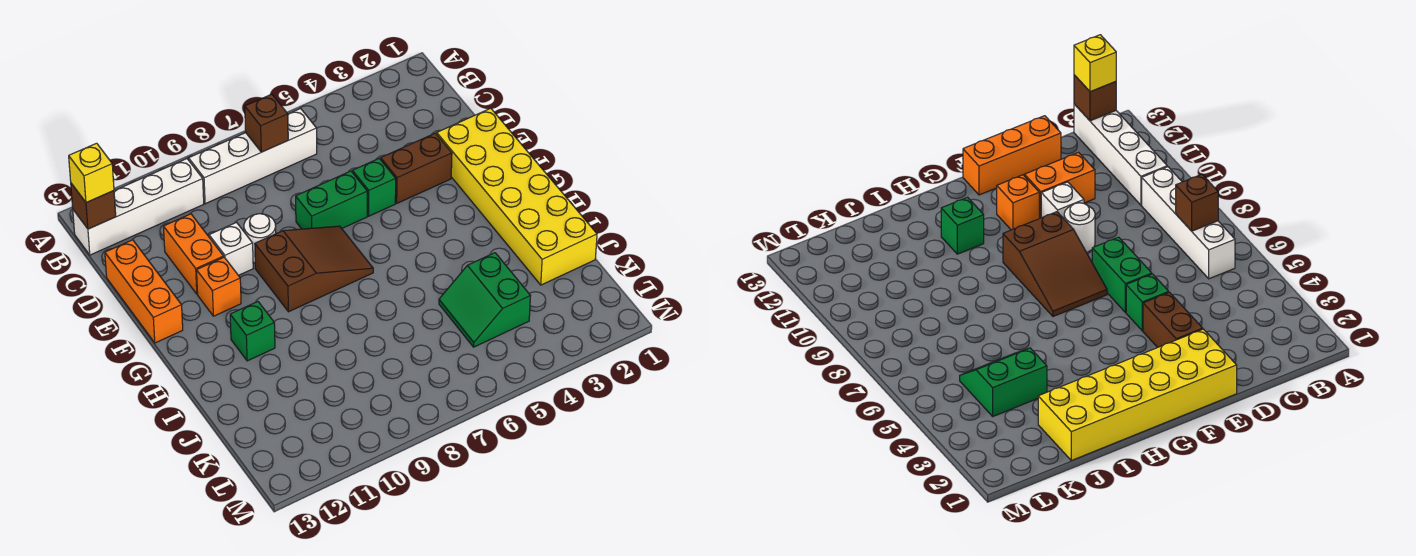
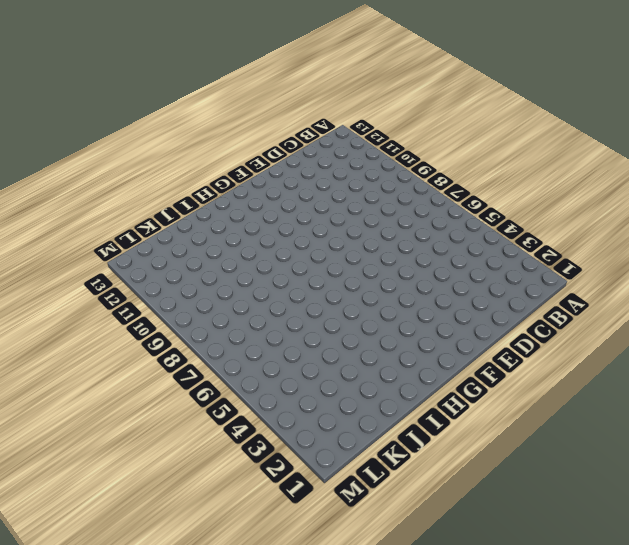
none -> white 1x4 brick [189,109,317,204]
none -> white 1x4 brick [73,159,204,255]
none -> orange 1x2 brick [163,214,224,294]

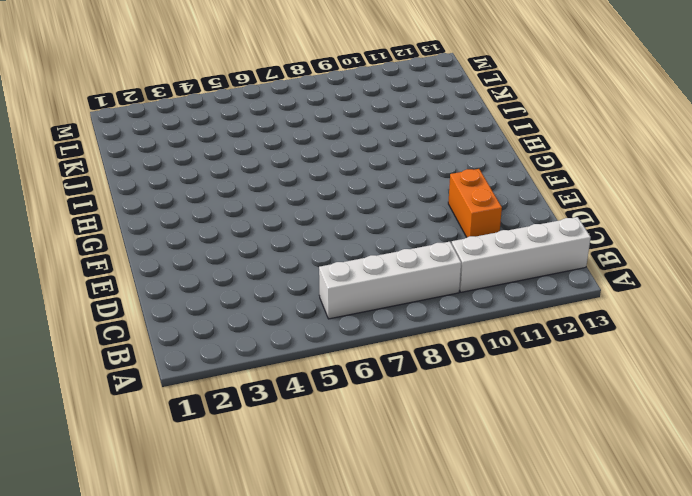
none -> orange 1x3 brick [105,240,183,343]
none -> yellow 2x6 brick [437,108,597,285]
none -> brown 1x2 brick [381,133,452,203]

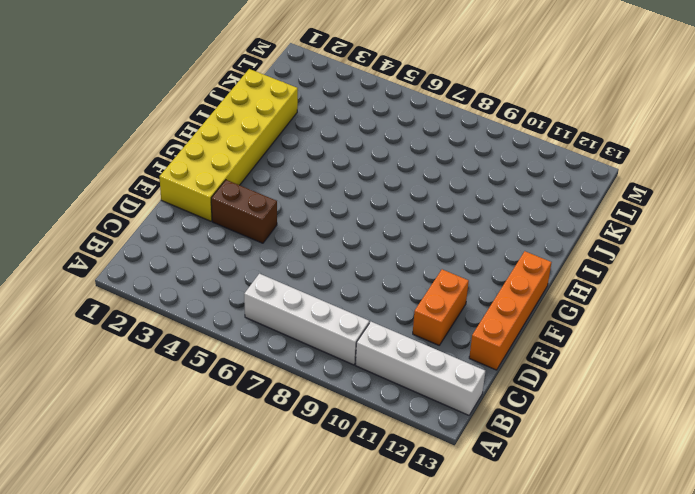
orange 1x4 brick [469,251,551,370] -> orange 1x3 brick [105,240,183,343]
none -> green 1x1 brick [352,159,396,216]
none -> green 1x2 brick [296,171,367,229]
none -> white 1x1 round brick [244,214,276,263]

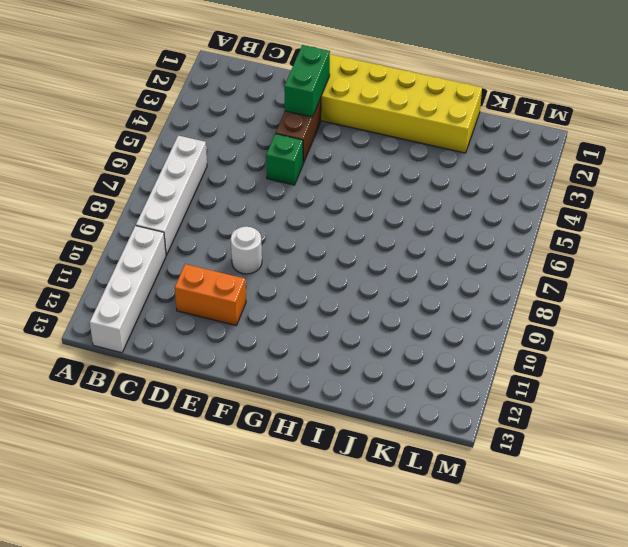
green 1x2 brick [284,45,330,117] -> green 1x2 brick moved to [296,171,367,229]
none -> orange 1x3 brick [105,240,183,343]
none -> white 1x1 brick [209,223,253,275]
none -> brown 2x3 slope [255,226,373,312]

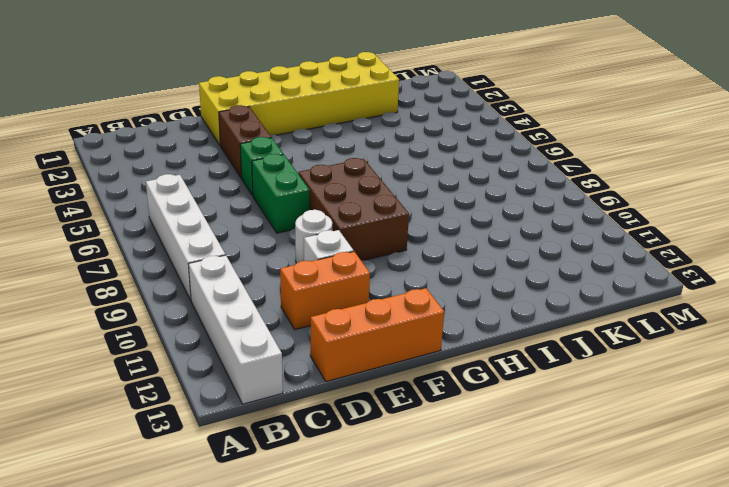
brown 2x3 brick [298,158,409,261] -> brown 2x3 slope [255,226,373,312]
none -> orange 1x1 brick [197,257,241,316]
none -> green 1x1 brick [230,302,275,361]
none -> green 2x2 slope [439,253,530,347]

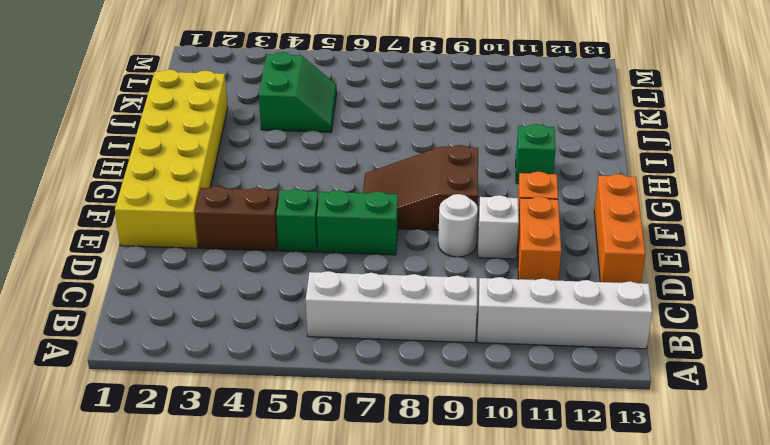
none -> brown 1x1 brick [245,94,288,152]
none -> brown 1x1 brick [71,183,116,229]
none -> yellow 1x1 brick [69,143,114,203]

